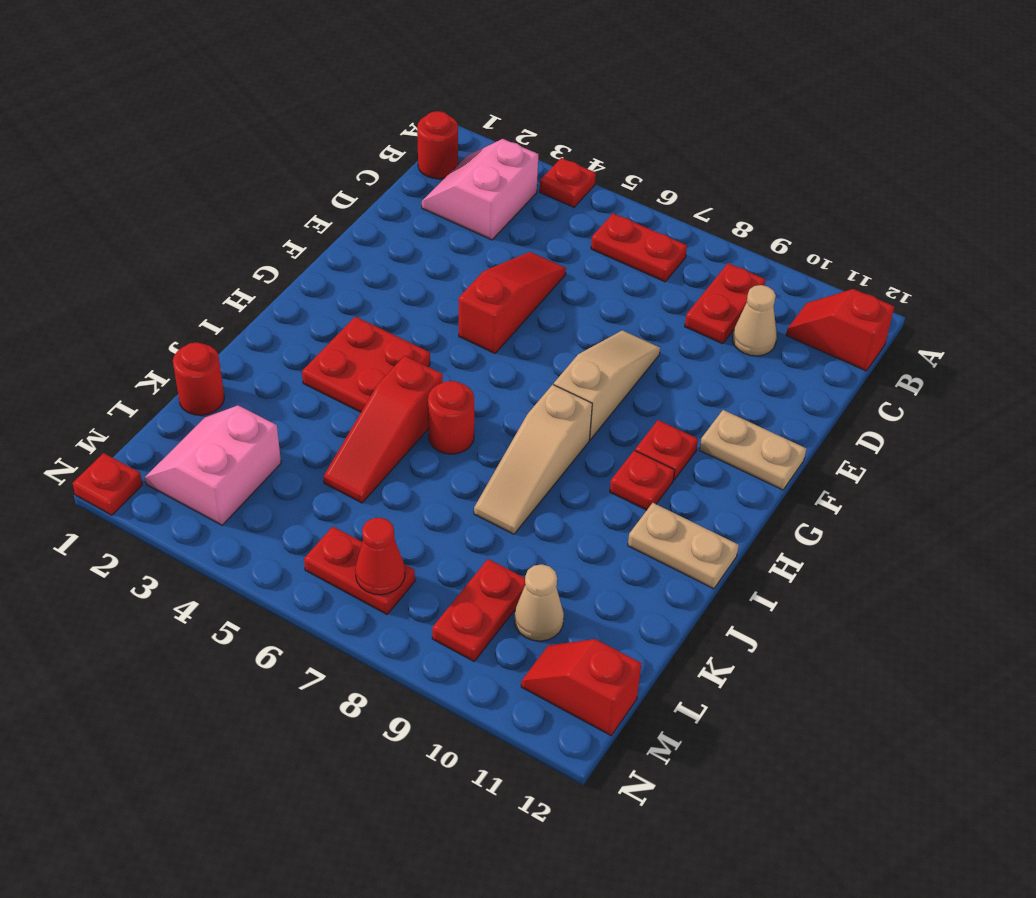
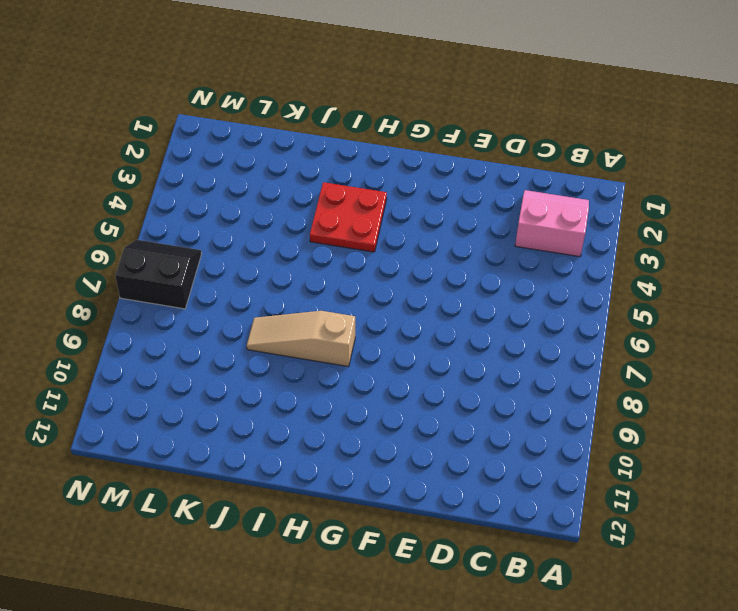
black 2x2 slope [115,240,201,309] -> red 1x2 plate [304,527,415,614]
none -> red 1x1 plate [540,158,596,207]
none -> red 1x1 round brick [417,111,458,179]
none -> red 1x2 plate [591,213,687,282]

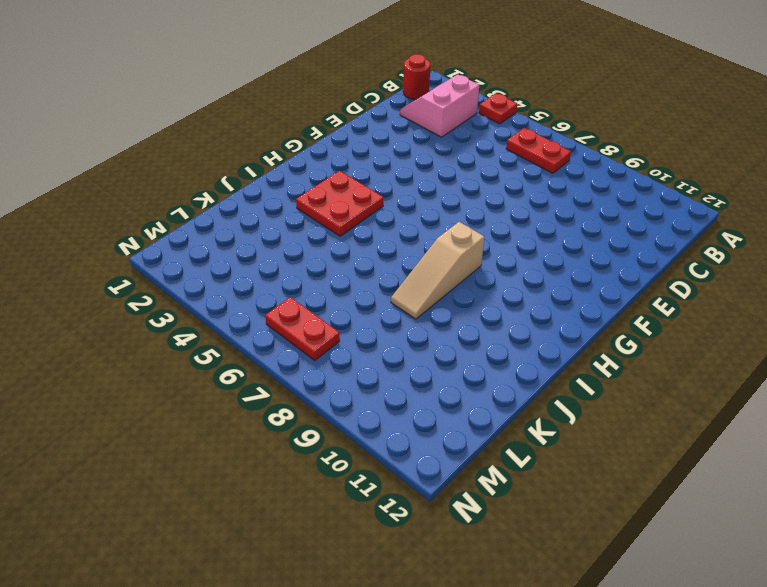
none -> red 1x2 plate [685,263,765,344]
none -> red 1x2 slope [786,289,894,371]
none -> tan 1x1 cone [733,285,777,356]

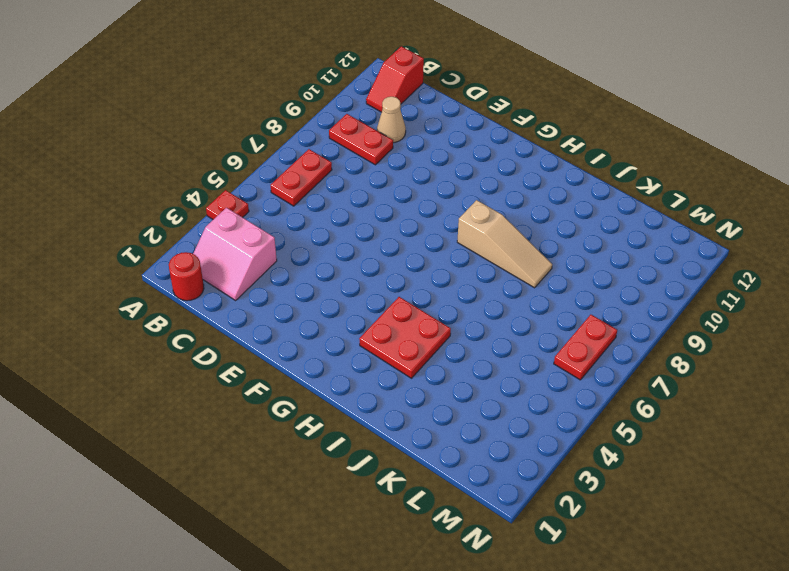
none -> red 1x3 slope [459,252,566,353]
none -> tan 1x3 slope [554,330,660,440]
none -> tan 1x2 plate [700,410,806,490]

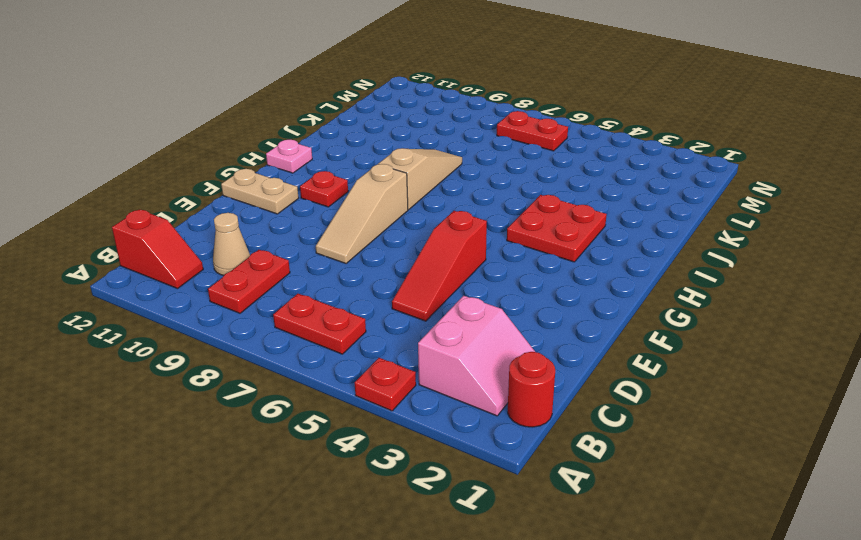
pink 1x1 plate [266,140,312,173] -> none
none -> red 1x1 plate [610,450,675,510]
none -> red 1x3 slope [323,356,443,503]
none -> red 1x1 round brick [428,381,474,454]

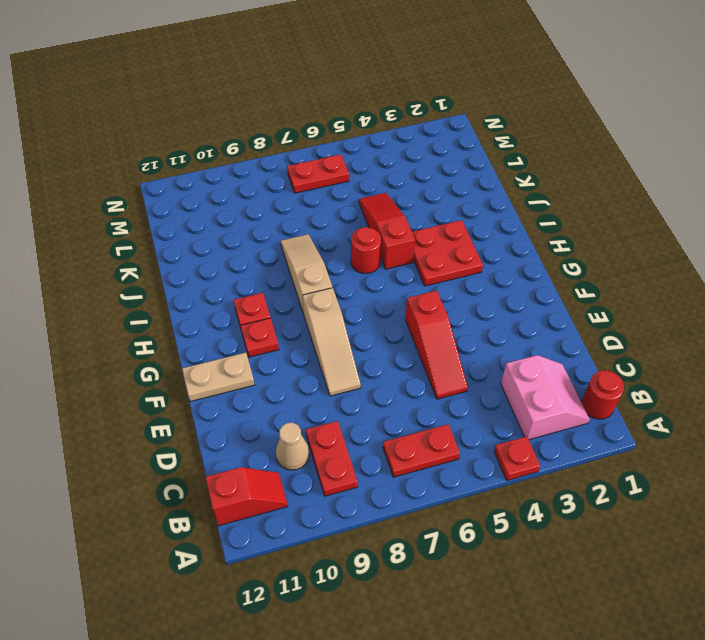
none -> tan 1x2 plate [628,503,739,589]
none -> red 1x1 round brick [173,342,224,415]
none -> pink 2x2 slope [145,405,281,525]

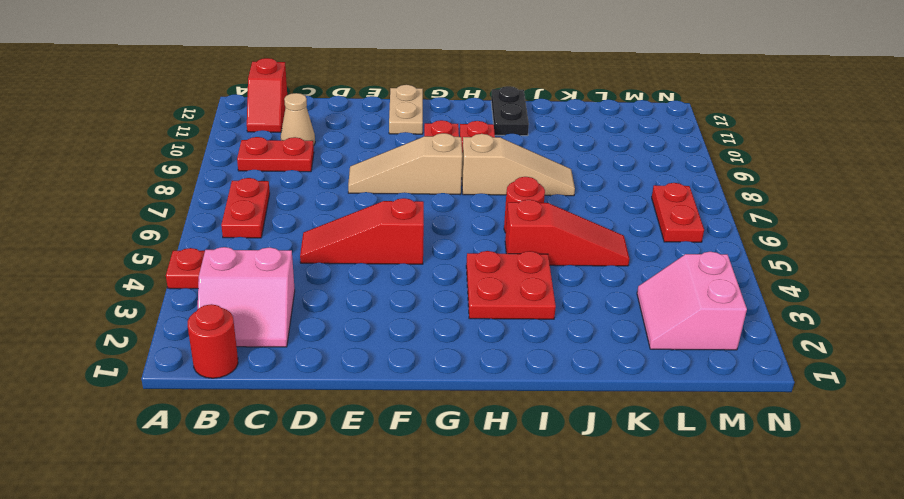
black 1x2 plate [491,86,529,136] -> tan 1x2 plate [628,503,739,589]
pink 2x2 slope [637,252,747,350] -> pink 2x2 slope turned to [145,405,281,525]
none -> red 1x1 round brick [173,342,224,415]
none -> red 1x2 plate [432,559,525,661]
none -> tan 1x1 cone [514,564,564,641]

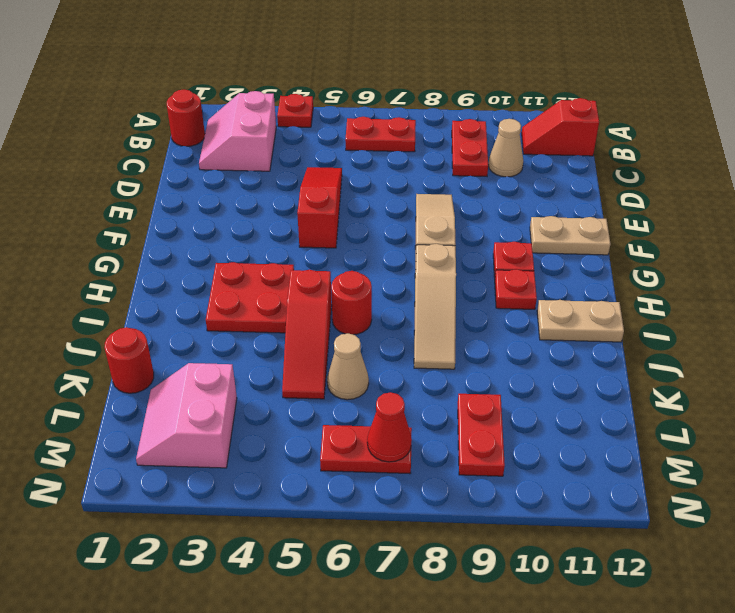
tan 1x1 cone [327,333,369,400] -> tan 1x1 cone moved to [514,564,564,641]
none -> red 1x2 slope [521,639,642,735]
none -> red 1x1 plate [73,453,142,515]

